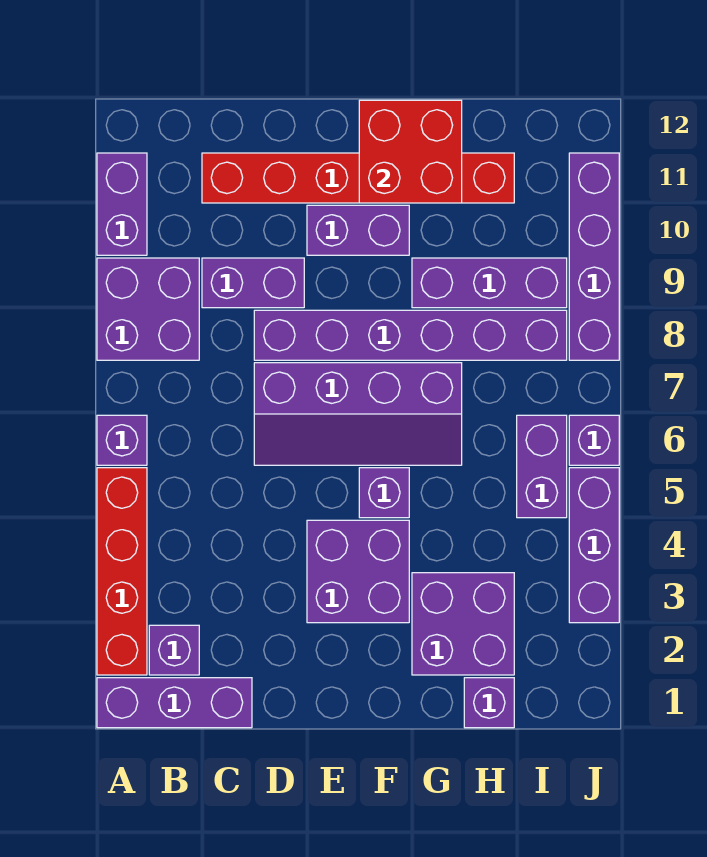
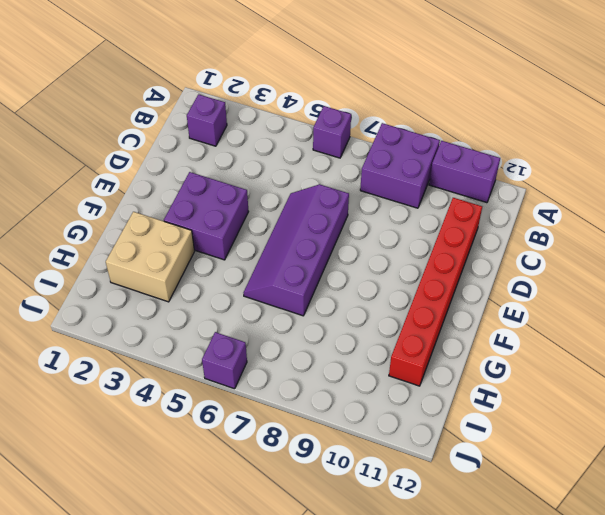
tan 2x2 brick [106,212,194,302] -> purple 2x2 brick [412,573,514,675]
none -> purple 1x3 brick [97,678,252,728]
none -> red 1x4 brick [97,468,147,675]
none -> purple 1x2 brick [202,258,304,308]

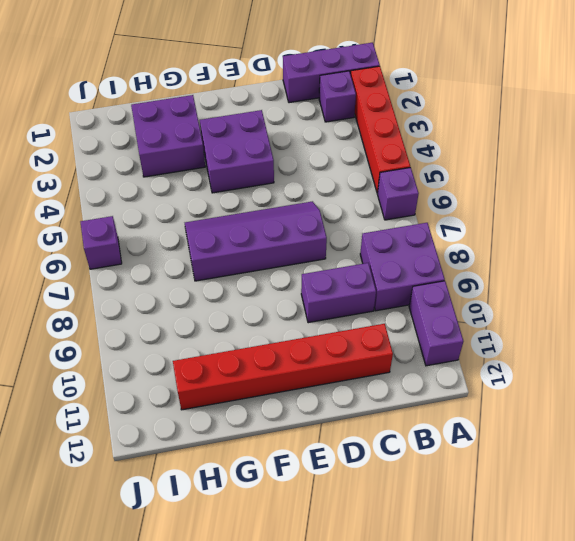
none -> purple 1x6 brick [254,310,567,360]
none -> purple 1x2 brick [307,205,409,255]
none -> purple 1x1 brick [359,468,409,518]

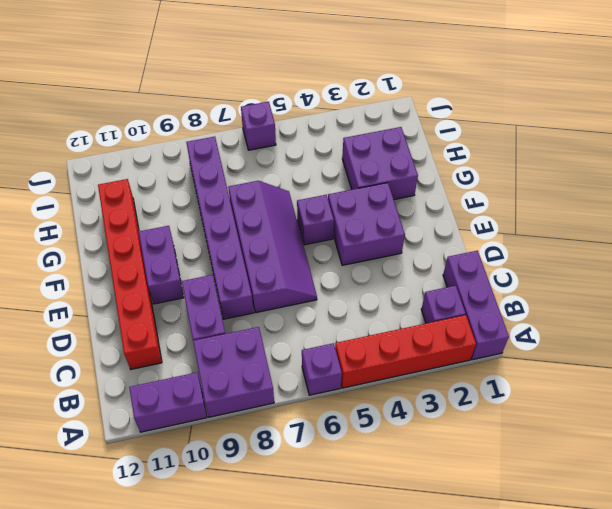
none -> purple 1x3 brick [412,258,567,308]
none -> purple 1x1 brick [464,678,514,728]
none -> purple 1x2 brick [517,415,567,518]

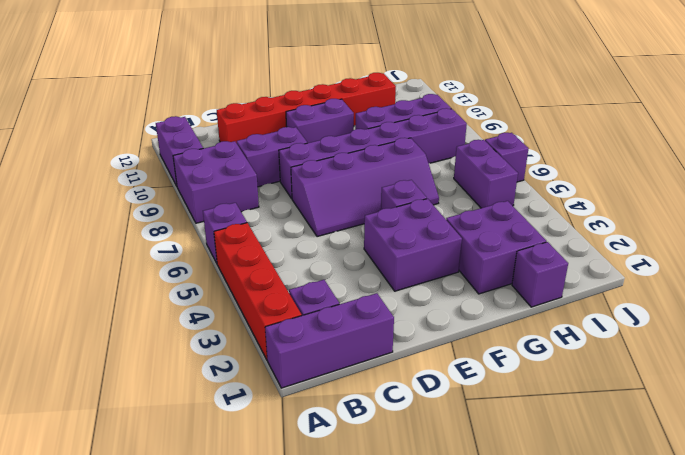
none -> purple 1x3 brick [569,468,619,623]
none -> purple 1x4 brick [569,153,619,360]
none -> red 2x2 brick [359,100,462,203]

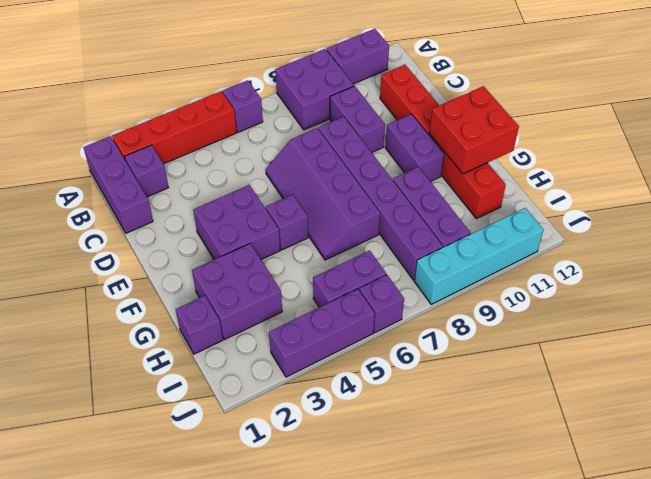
cyan 1x4 brick [415,208,544,304] -> purple 1x4 brick [569,153,619,360]

